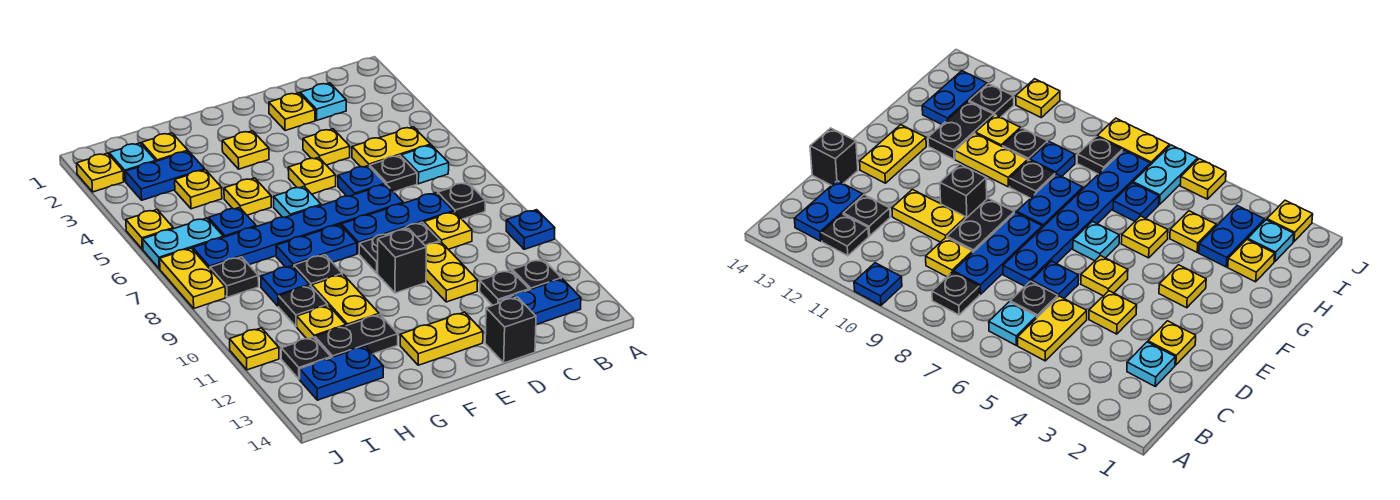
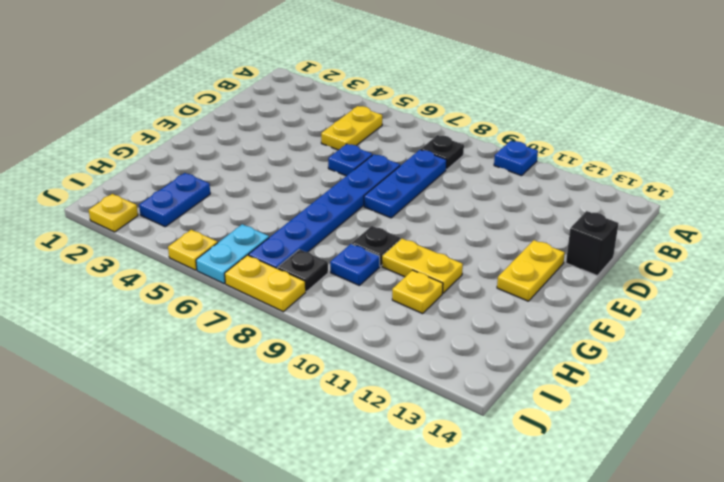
none -> cyan 1x1 plate [401,145,449,184]
none -> black 1x1 plate [512,259,561,290]
none -> blue 1x2 plate [499,279,581,325]
none -> cyan 1x1 plate [300,83,346,120]

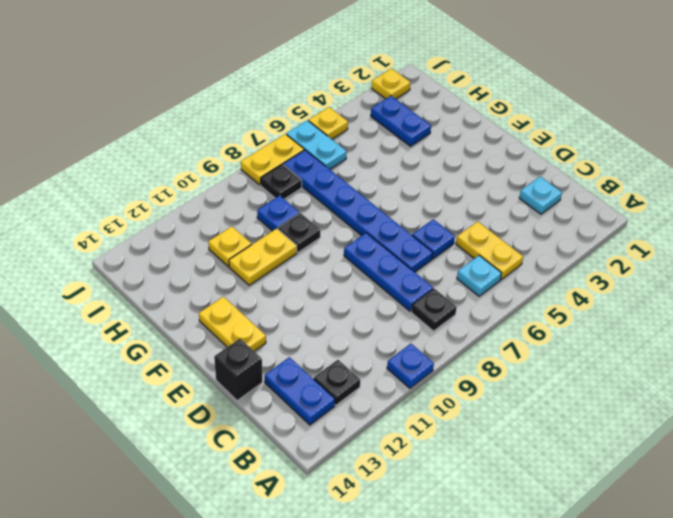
none -> black 1x1 plate [370,155,417,192]
none -> yellow 1x1 plate [424,212,472,249]
none -> black 1x1 plate [480,270,529,305]
none -> yellow 1x1 plate [269,93,315,131]

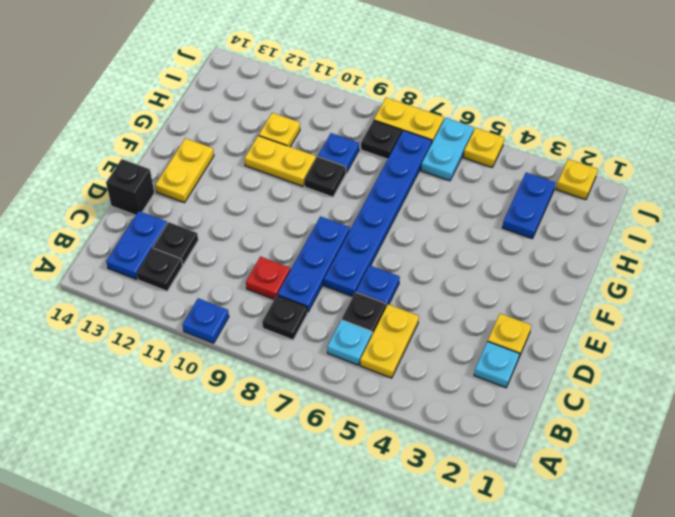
red 1x1 plate [246,257,290,299] -> yellow 1x1 plate [424,212,472,249]
none -> yellow 1x1 plate [303,129,350,165]
none -> black 1x2 plate [359,222,440,273]
none -> yellow 1x2 plate [426,242,477,302]
none -> yellow 1x1 plate [288,157,336,194]

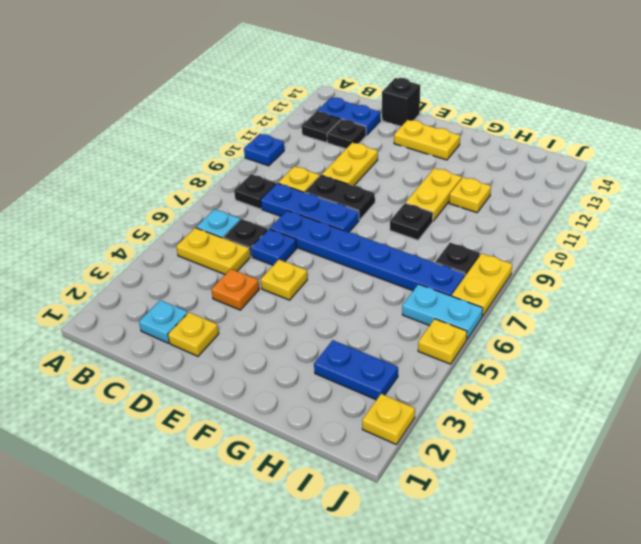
orange 1x1 plate [211,269,259,310] -> yellow 1x1 plate [303,129,350,165]
none -> black 1x1 brick [378,229,426,293]
none -> yellow 1x1 plate [222,131,269,169]
none -> cyan 1x1 plate [274,186,321,217]
none -> blue 1x2 plate [276,224,357,267]

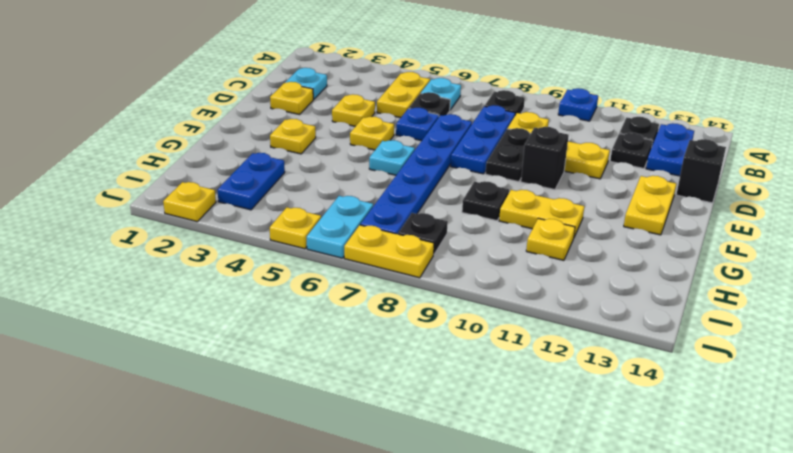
none -> blue 1x2 plate [276,224,357,267]
none -> yellow 1x1 plate [224,178,271,215]
none -> black 1x2 plate [315,315,398,358]
none -> yellow 1x1 plate [142,133,188,161]

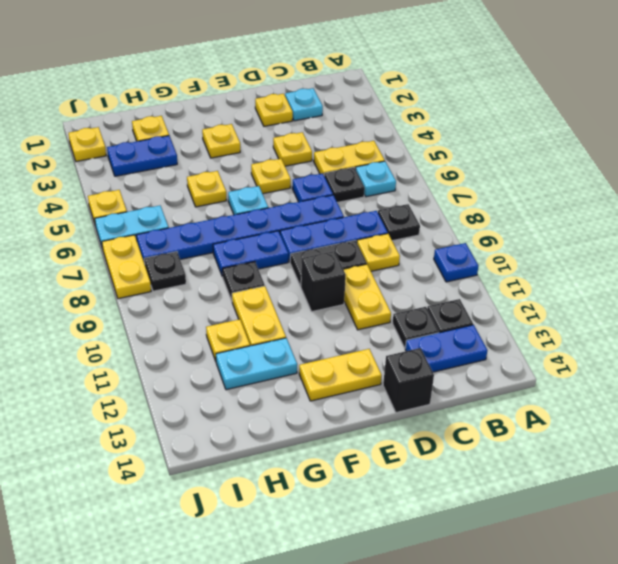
cyan 1x2 plate [216,338,297,390] -> black 1x2 plate [315,315,398,358]
none -> yellow 1x1 plate [175,170,222,209]
none -> blue 1x1 plate [209,207,256,237]
none -> blue 1x1 plate [261,266,309,306]
none -> black 1x1 plate [279,285,328,327]

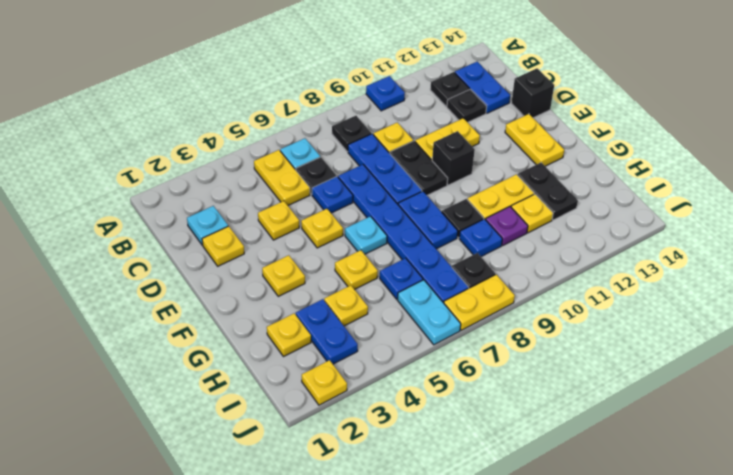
purple 1x1 plate [486,207,528,245] -> black 1x1 plate [279,285,328,327]
none -> blue 1x2 plate [300,346,383,400]
none -> cyan 1x1 plate [109,143,156,182]
none -> black 1x1 plate [281,337,331,379]
none -> yellow 1x1 plate [126,210,173,249]

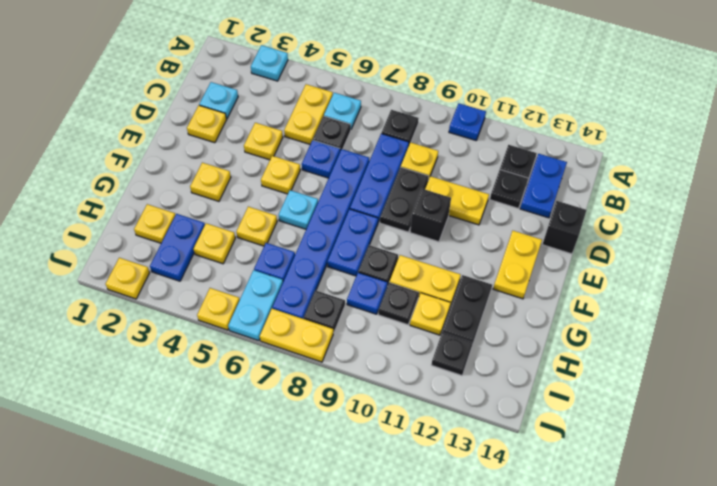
cyan 1x1 plate [251,45,288,81] -> cyan 1x1 plate moved to [109,143,156,182]
none -> blue 1x2 plate [300,346,383,400]
none -> yellow 1x1 plate [230,328,279,370]

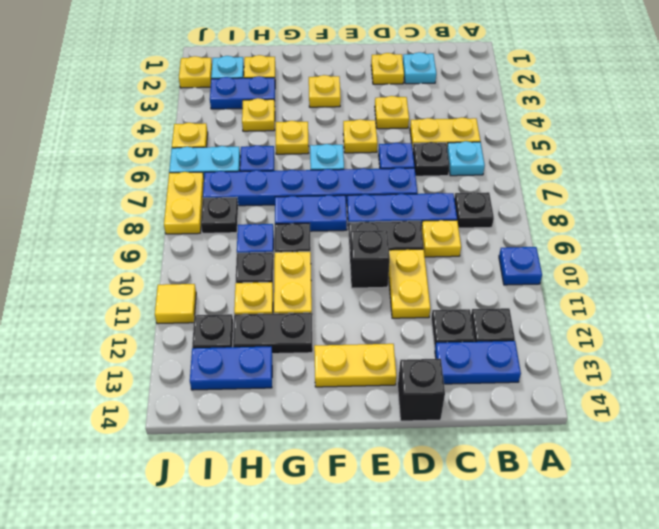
yellow 1x1 tile [155,284,196,324] -> yellow 1x1 plate [230,328,279,370]

